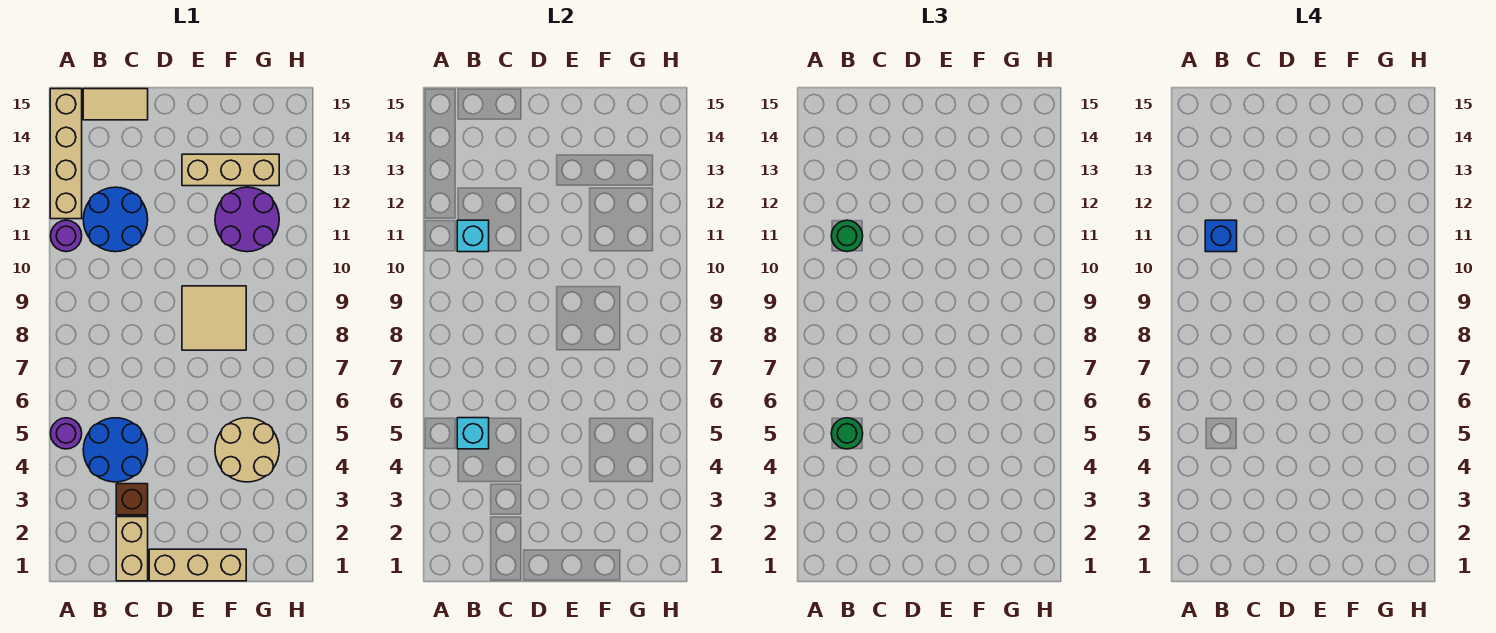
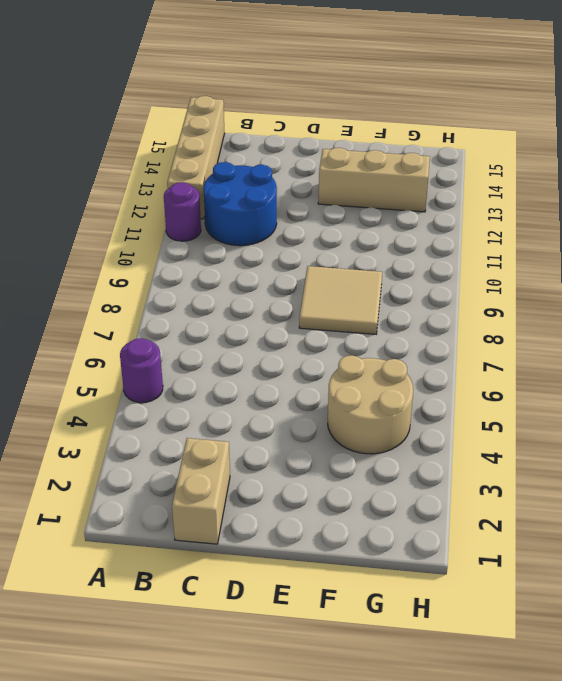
none -> blue 2x2 round brick [83,418,148,482]
none -> tan 1x2 tile [83,89,148,120]
none -> brown 1x1 brick [116,484,148,515]

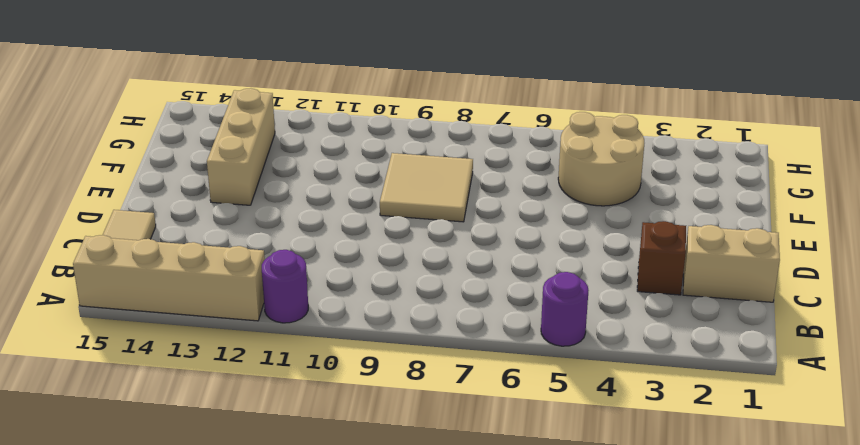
none -> blue 2x2 round brick [83,418,148,482]
none -> blue 2x2 round brick [83,187,148,252]
none -> tan 1x3 brick [149,549,246,581]

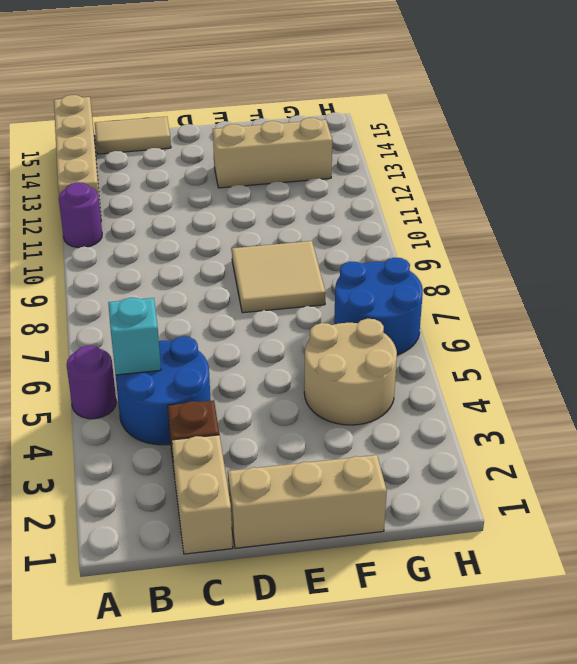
blue 2x2 round brick [334,258,423,355] -> blue 2x2 round brick moved to [83,187,148,252]
none -> purple 2x2 round brick [215,187,279,252]
none -> cyan 1x1 brick [457,220,489,252]
none -> green 1x1 round brick [831,418,863,449]

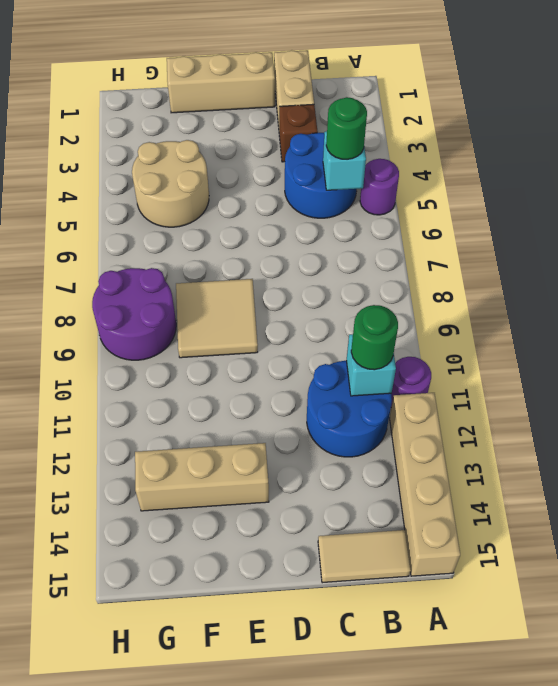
purple 2x2 round brick [92,268,176,360] -> purple 2x2 round brick moved to [215,187,279,252]
none -> blue 1x1 brick [1205,220,1237,252]

